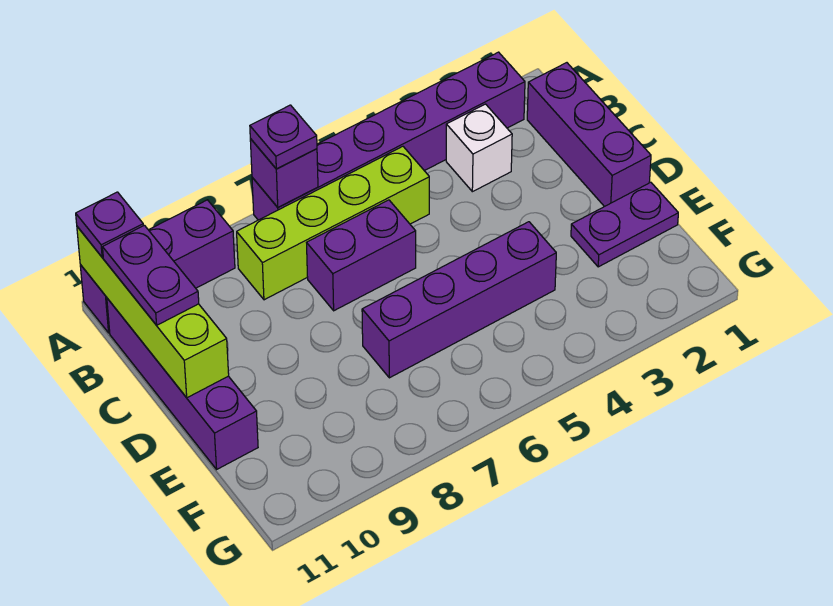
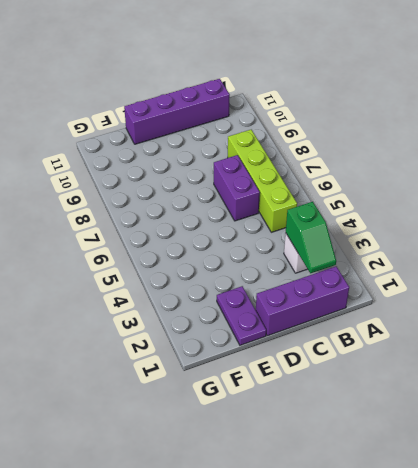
green 1x2 slope [286,202,336,273] -> none
none -> purple 1x6 brick [252,52,525,220]
none -> purple 1x3 brick [80,200,235,333]
none -> purple 1x4 brick [362,222,556,378]

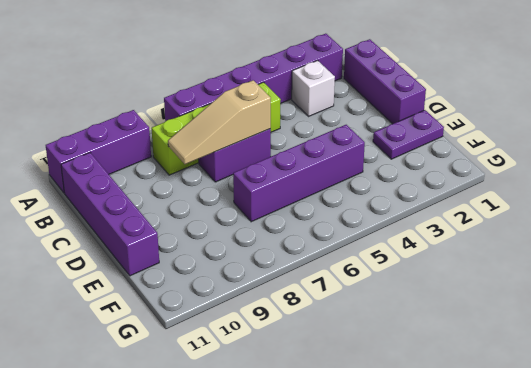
tan 1x3 slope [168,80,271,164] -> none
none -> purple 1x1 brick [250,139,318,207]
none -> lime 1x4 brick [77,227,229,398]
none -> purple 1x1 plate [250,105,317,169]

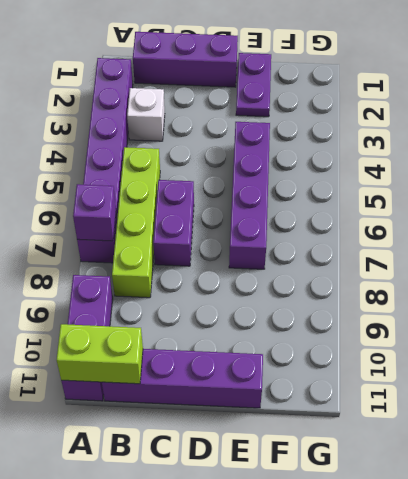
lime 1x2 brick [57,324,143,384] -> lime 1x4 brick [77,227,229,398]
none -> purple 1x1 plate [250,105,317,169]
none -> purple 1x1 plate [76,192,143,257]
none -> purple 1x2 plate [103,225,199,325]

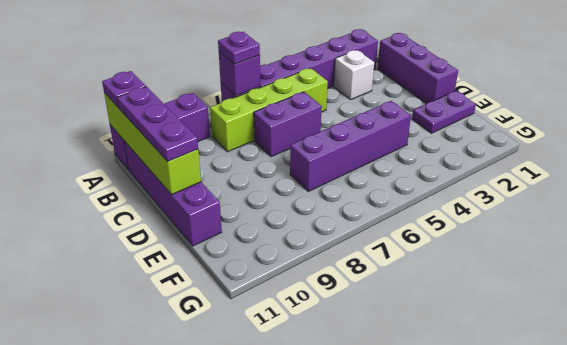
purple 1x3 plate [117,87,198,162] -> purple 1x2 plate [103,225,199,325]

